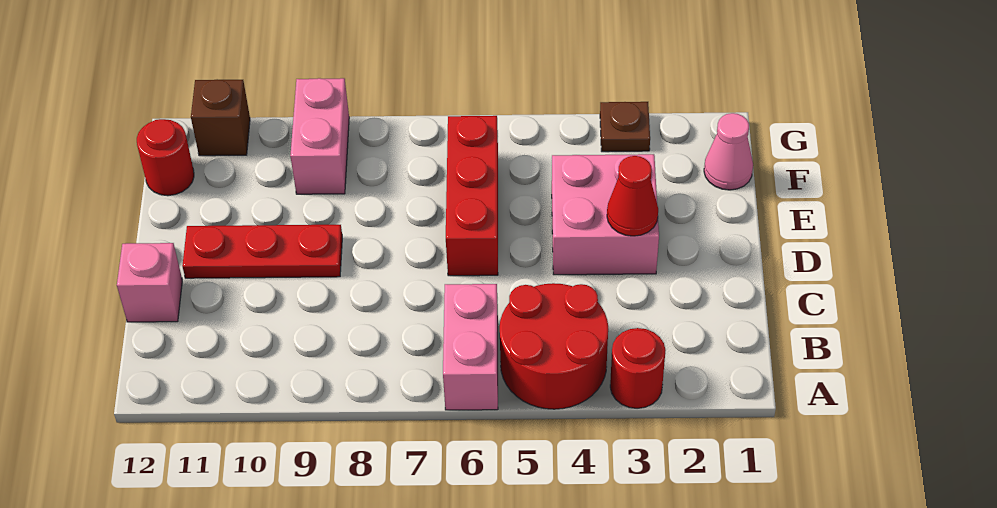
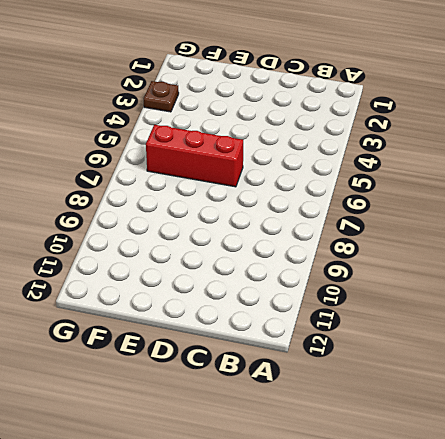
none -> red 1x1 round brick [610,328,665,408]
none -> red 2x2 round brick [500,283,608,409]
none -> pink 1x2 brick [443,284,498,410]

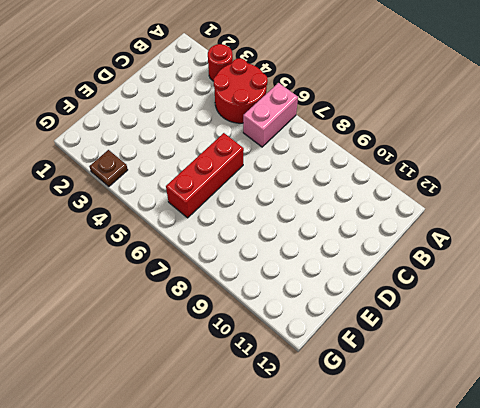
none -> pink 1x1 brick [117,243,182,322]
none -> pink 2x2 brick [552,154,659,275]
none -> red 1x3 plate [182,225,342,278]

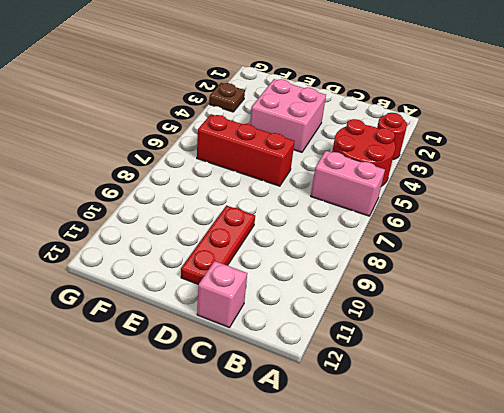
none -> pink 1x1 cone [704,113,753,190]
none -> pink 1x2 brick [290,78,349,194]
none -> red 1x1 round brick [137,119,194,196]

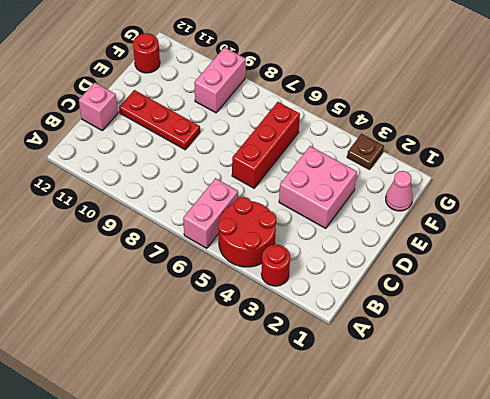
none -> brown 1x1 brick [191,79,250,156]
none -> red 1x1 cone [607,156,658,236]

